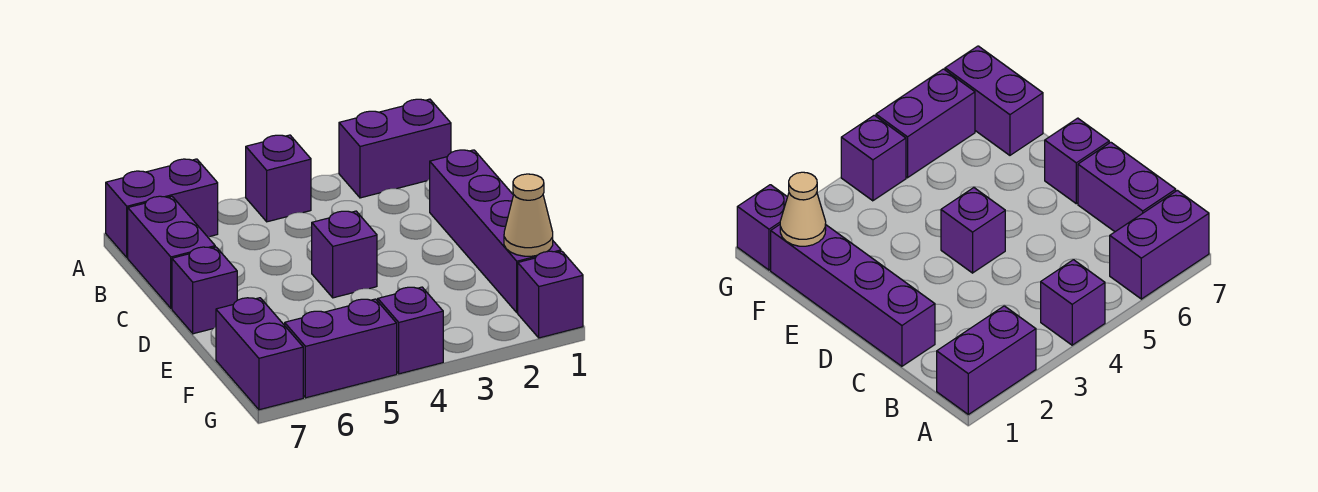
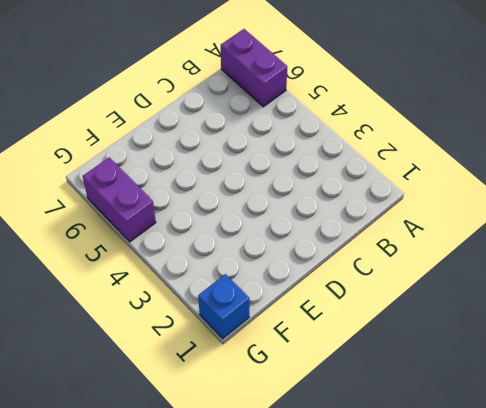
blue 1x1 brick [198,274,249,339] -> purple 1x1 brick [518,251,583,338]
none -> purple 1x2 brick [339,99,451,198]
none -> purple 1x1 brick [246,135,311,222]
none -> purple 1x2 brick [128,196,215,308]

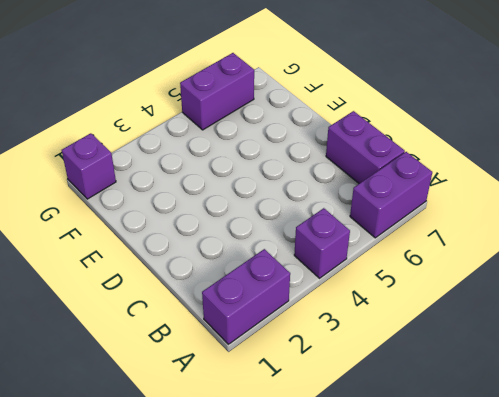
none -> purple 1x4 brick [430,150,561,313]
none -> purple 1x1 brick [312,211,377,298]
none -> purple 1x1 brick [172,247,237,334]

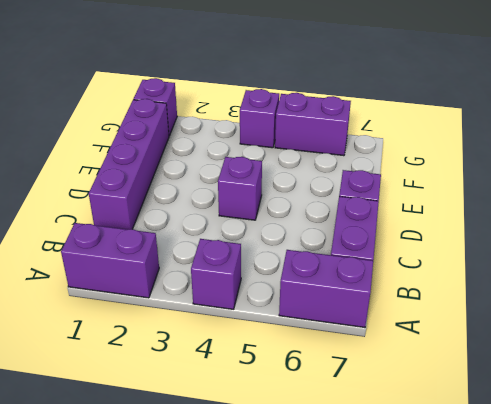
none -> purple 1x2 brick [216,298,303,410]
none -> tan 1x1 cone [504,174,553,256]

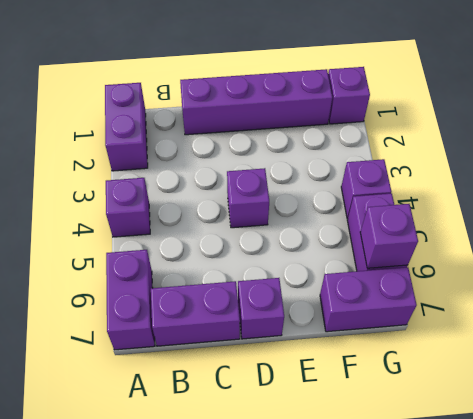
purple 1x1 brick [360,204,418,268] -> none
none -> tan 1x1 cone [504,174,553,256]

